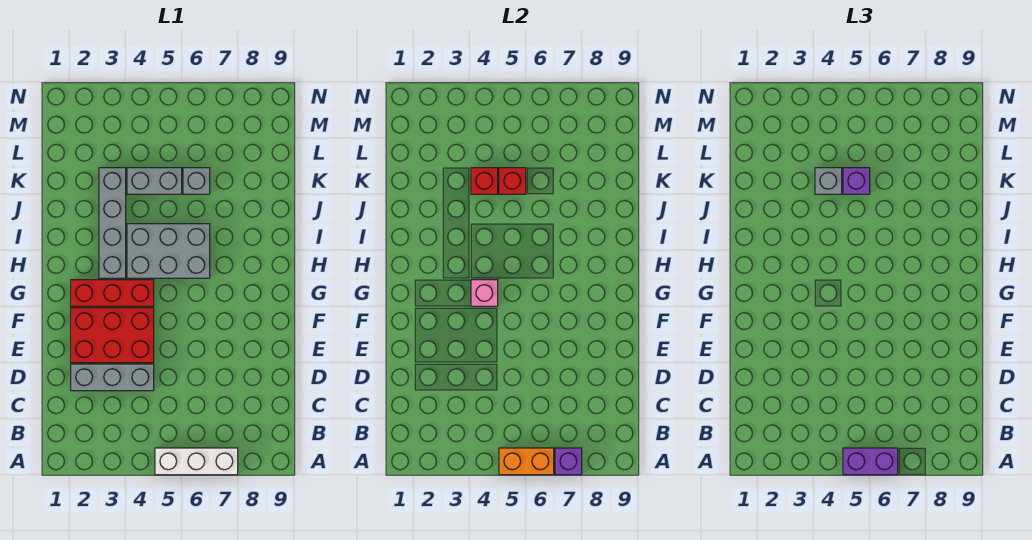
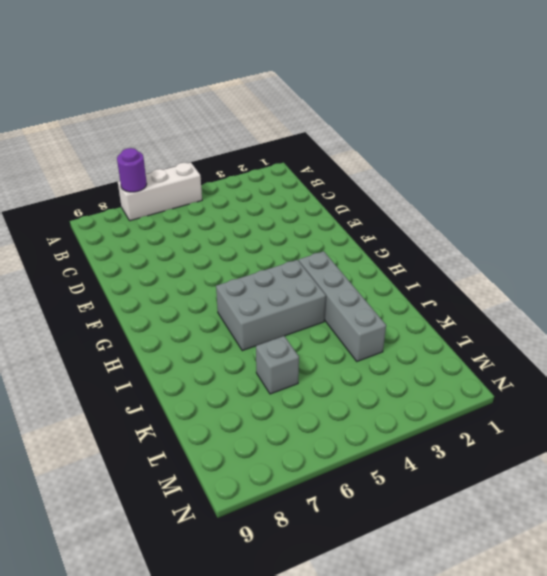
purple 1x1 round brick [117,148,147,192] -> purple 1x1 brick [555,448,582,475]
none -> grey 1x3 brick [71,364,154,391]
none -> red 2x3 brick [71,308,154,363]
none -> red 1x3 brick [71,280,154,306]

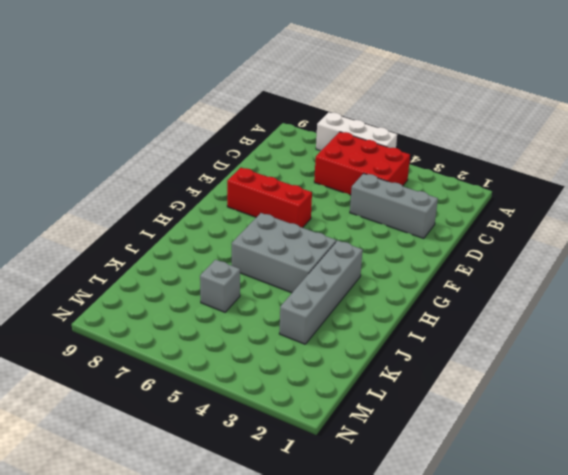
red 2x3 brick [314,132,410,195] -> red 2x3 brick moved to [71,308,154,363]
red 1x3 brick [227,168,312,228] -> red 1x3 brick moved to [71,280,154,306]
none -> grey 1x2 brick [127,168,182,194]
none -> orange 1x2 brick [499,448,554,475]
none -> purple 1x1 brick [555,448,582,475]

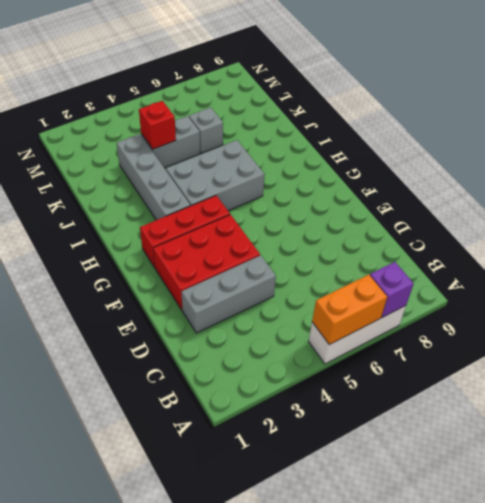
none -> pink 1x1 brick [471,280,498,306]
none -> red 1x1 brick [499,168,526,194]
none -> purple 1x2 brick [843,448,898,475]

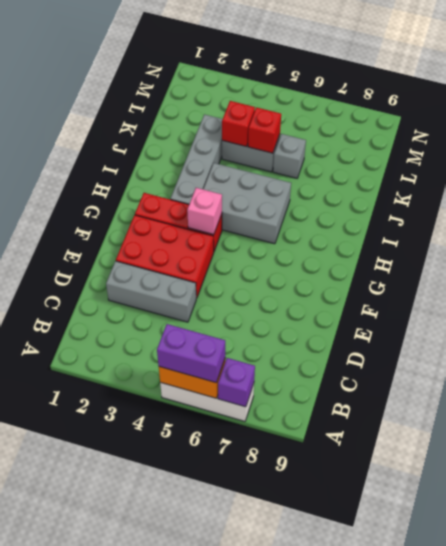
none -> grey 1x1 brick [815,168,842,194]
none -> purple 1x1 brick [843,168,870,194]

